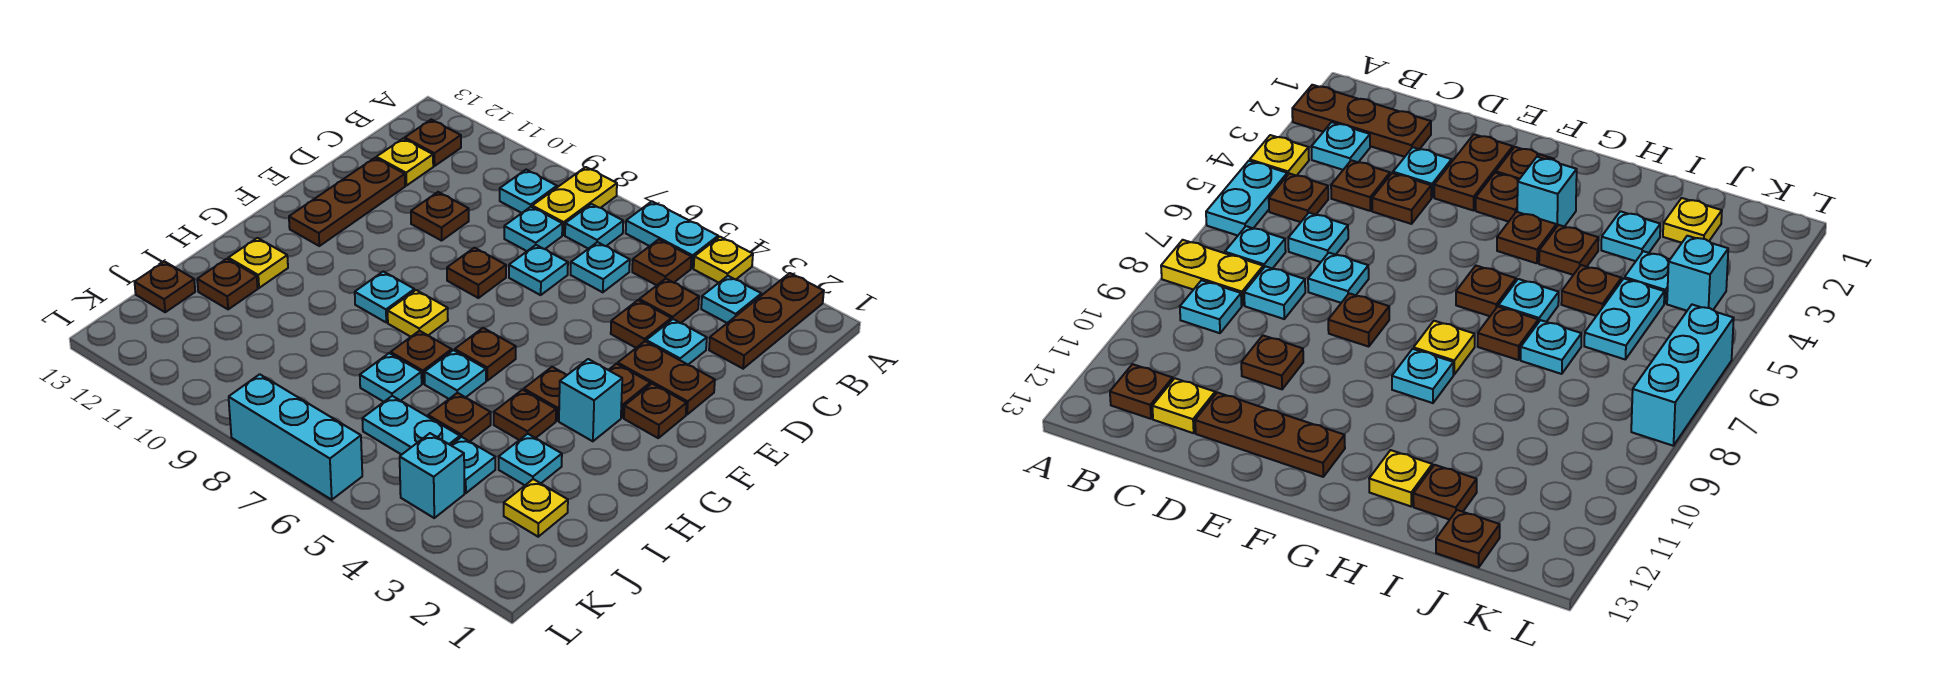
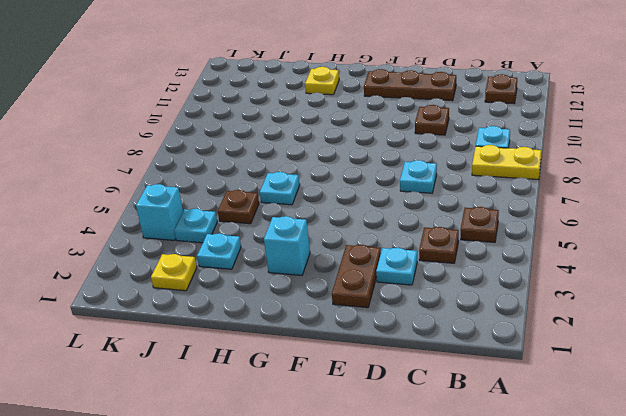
none -> brown 1x3 plate [709,273,824,369]
none -> yellow 1x1 plate [694,237,753,283]
none -> cyan 1x2 plate [626,201,718,268]
none -> cyan 1x1 plate [701,276,761,323]

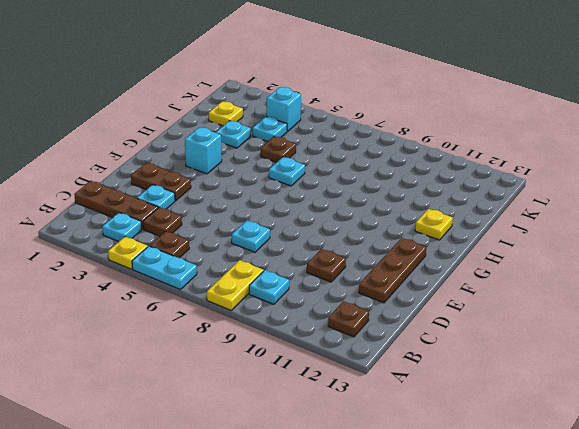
brown 1x3 plate [74,181,158,229] -> brown 1x3 plate turned to [709,273,824,369]
none -> cyan 1x1 plate [565,204,623,249]
none -> cyan 1x1 plate [571,242,630,292]
none -> cyan 1x1 plate [504,207,562,251]
none -> yellow 1x1 plate [376,139,433,186]

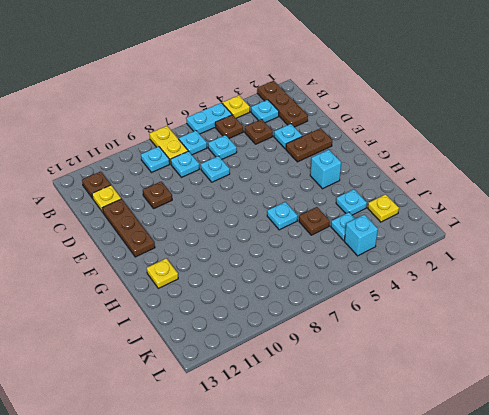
none -> brown 1x1 plate [611,300,671,348]
none -> brown 1x1 plate [447,248,506,298]
none -> brown 1x1 plate [624,384,686,438]
none -> brown 1x1 plate [609,364,650,418]

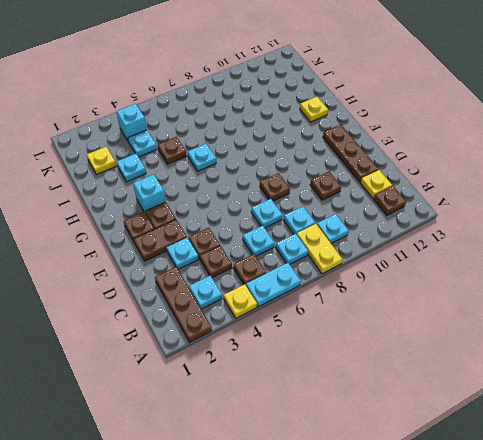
none -> brown 1x1 plate [524,367,567,421]
none -> brown 1x1 plate [455,328,516,381]
none -> yellow 1x1 plate [388,290,448,337]
none -> cyan 1x1 plate [355,271,414,322]

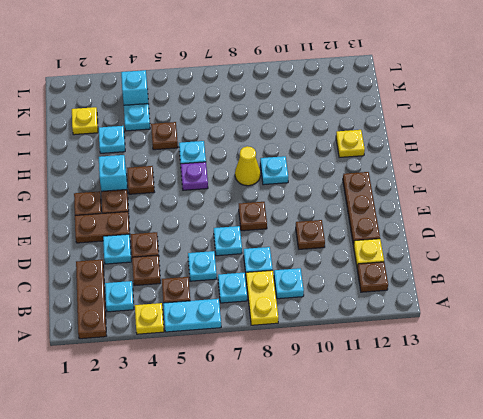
purple 1x1 plate [181,162,208,190] -> brown 1x1 plate [455,328,516,381]
yellow 1x1 cone [235,146,260,186] -> yellow 1x1 plate [388,290,448,337]
none -> brown 1x1 plate [494,390,556,440]
none -> brown 1x1 plate [391,331,452,384]
none -> cyan 1x1 plate [360,353,422,402]
none -> brown 1x1 plate [197,259,258,309]

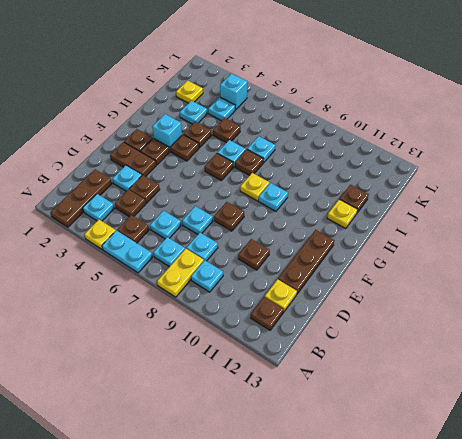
none -> cyan 1x2 plate [362,396,460,455]
none -> brown 1x1 plate [135,262,195,312]
none -> cyan 1x3 brick [229,374,362,500]

